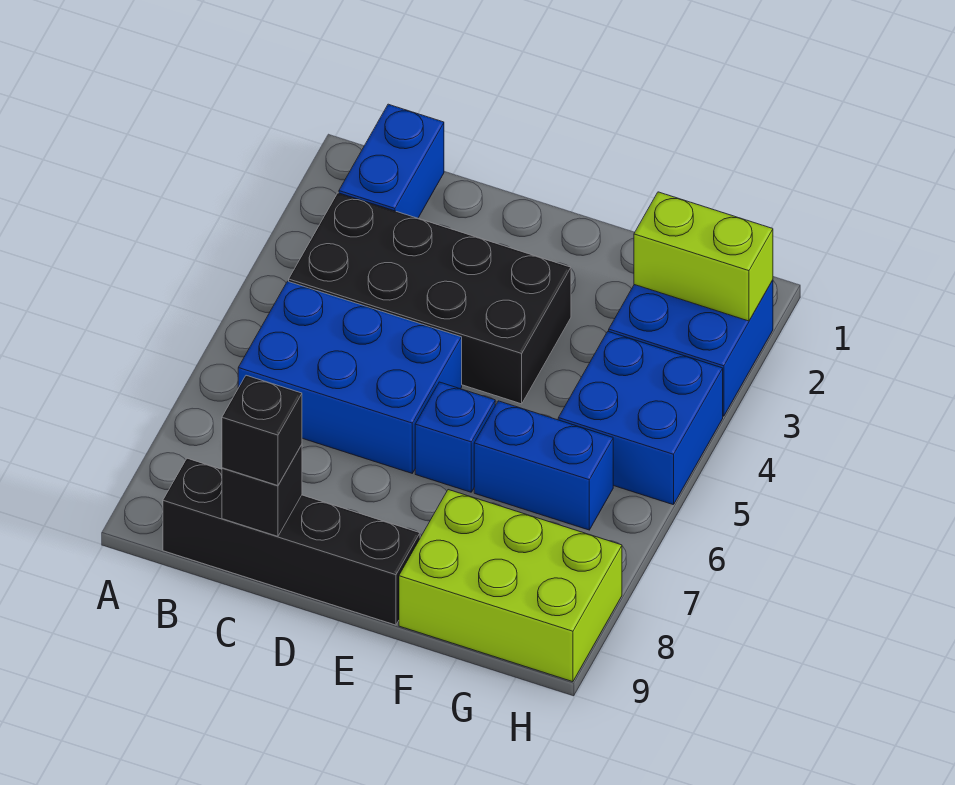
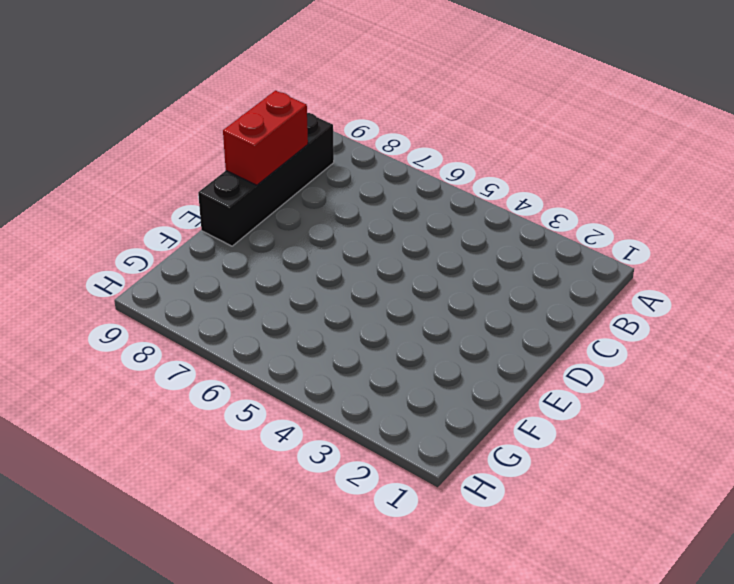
red 1x2 brick [223,91,308,185] -> black 1x1 brick [222,445,302,536]
none -> blue 1x2 brick [339,104,444,218]
none -> black 2x4 brick [289,193,571,404]
none -> blue 2x3 brick [238,281,462,473]

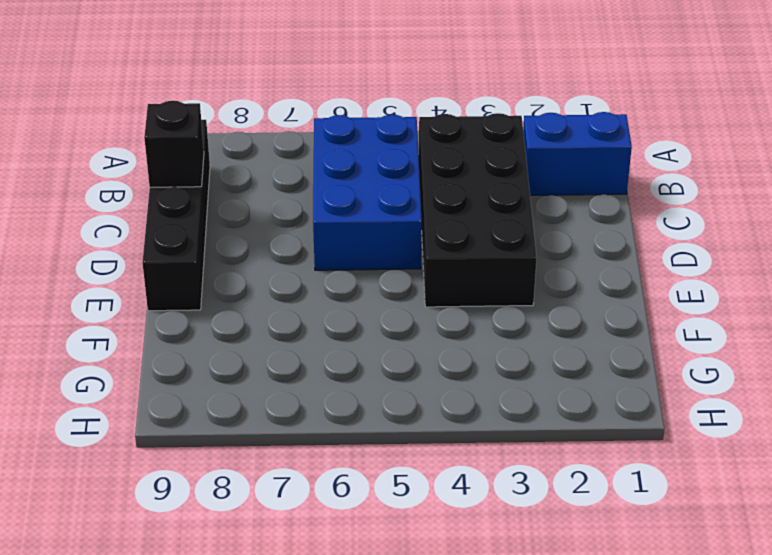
none -> blue 1x1 brick [415,382,495,492]
none -> blue 1x2 brick [474,401,613,530]
none -> lime 2x3 brick [399,490,622,682]

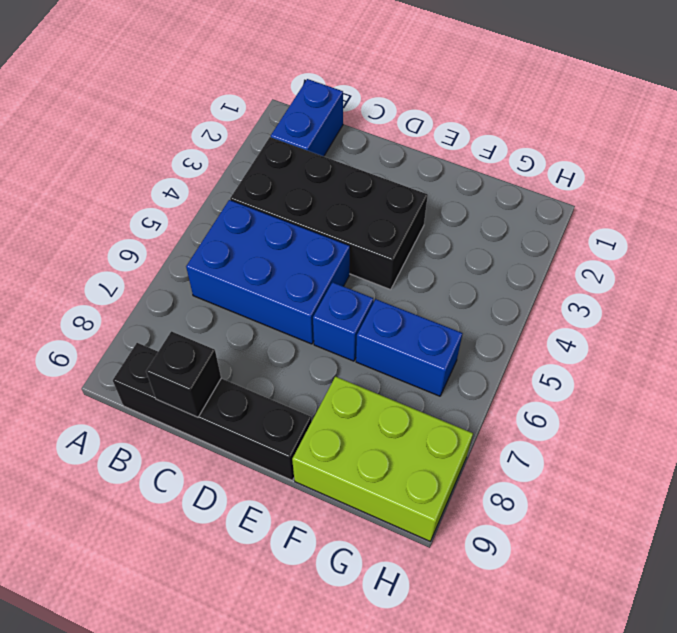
none -> blue 2x2 brick [609,280,773,416]
none -> blue 2x2 brick [558,331,723,505]
none -> lime 1x2 brick [634,192,773,321]

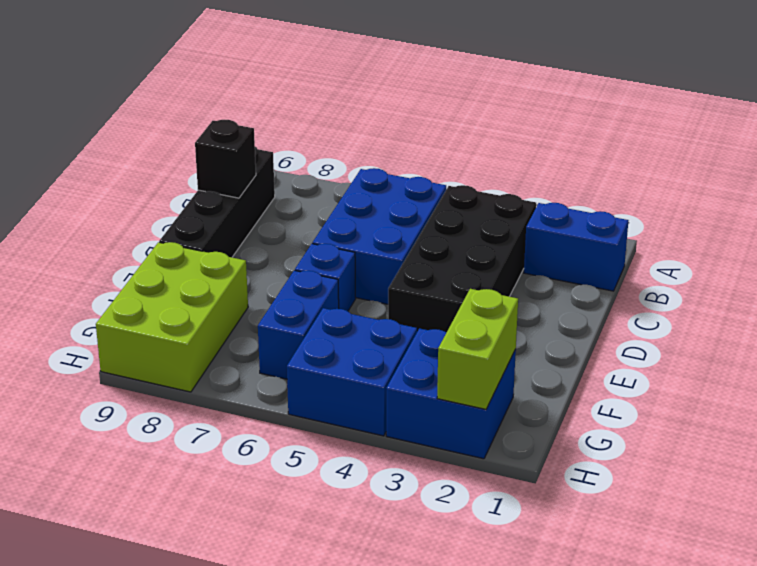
none -> black 1x1 brick [222,375,302,486]

